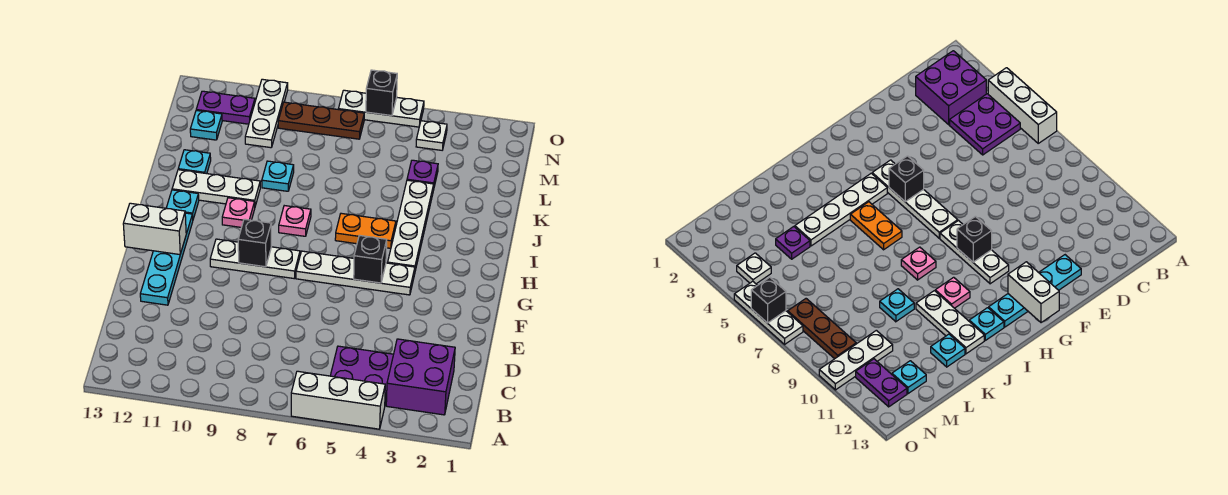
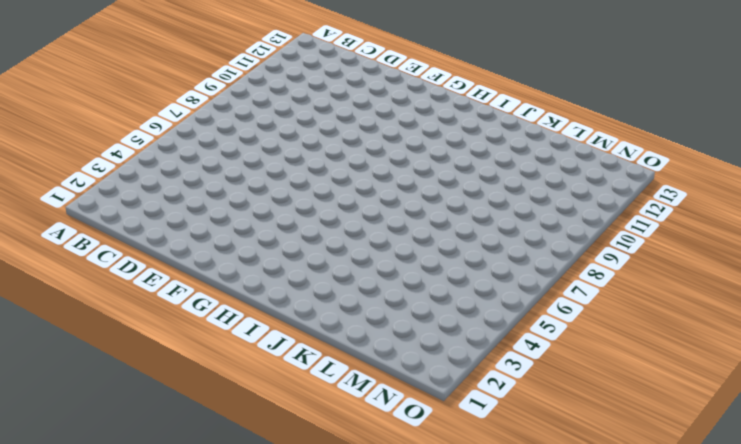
none -> white 1x3 brick [291,371,385,429]
none -> purple 2x2 brick [386,339,455,415]
none -> purple 2x2 plate [330,346,394,404]

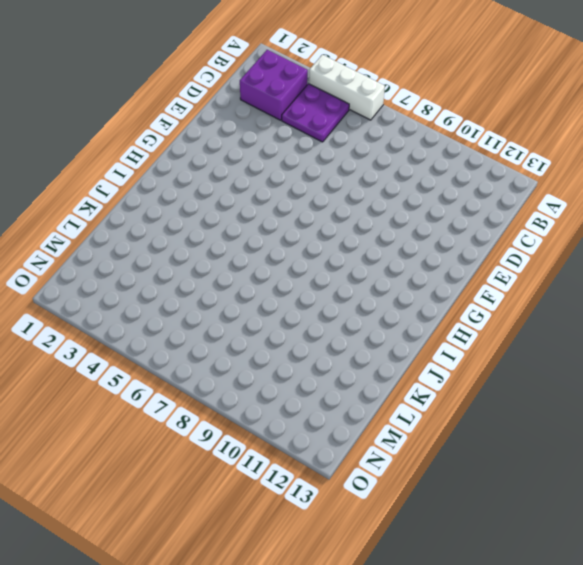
none -> cyan 1x4 plate [140,213,193,305]
none -> white 1x4 plate [296,251,415,295]
none -> white 1x3 plate [210,239,300,279]

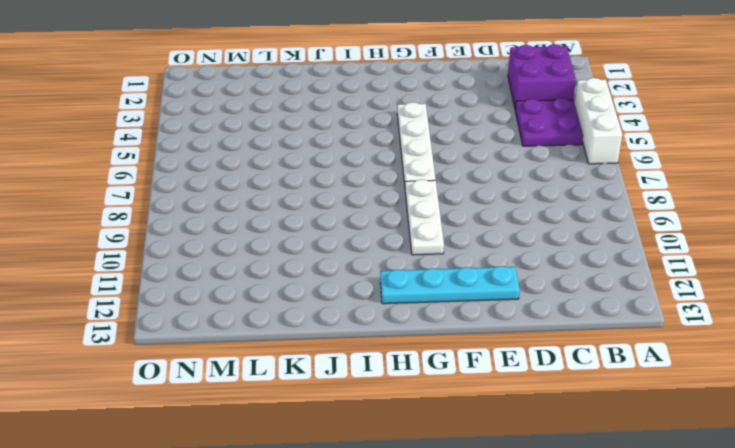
none -> white 1x4 plate [388,180,434,271]
none -> orange 1x2 plate [335,213,396,248]
none -> pink 1x1 plate [279,206,311,236]

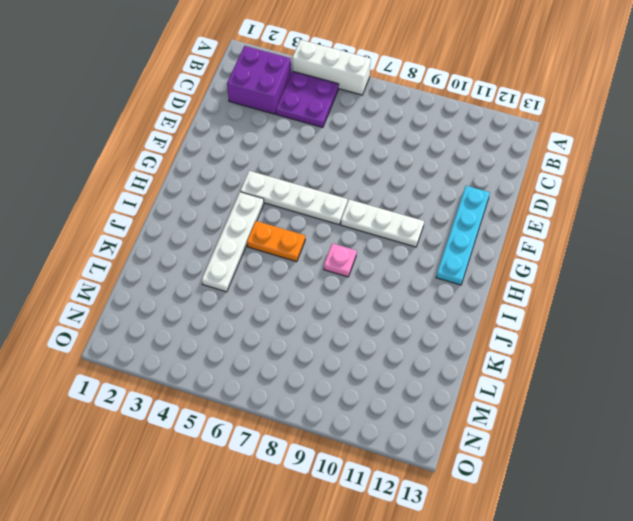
none -> pink 1x1 plate [222,198,255,227]
none -> cyan 1x1 plate [166,190,199,219]
none -> white 1x3 plate [172,170,260,206]

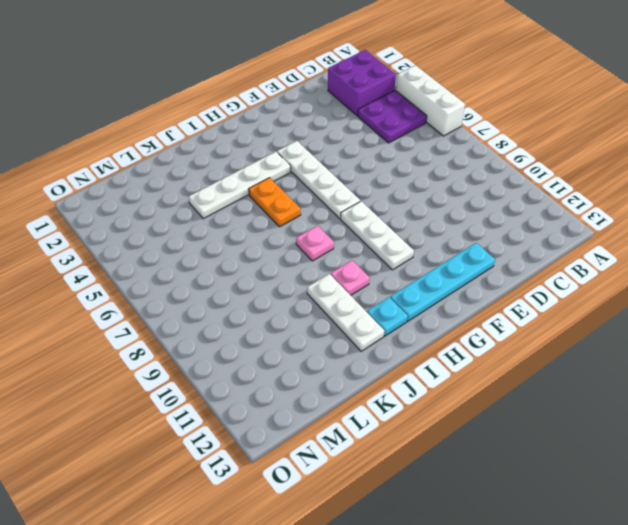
none -> cyan 1x1 plate [262,161,294,191]
none -> cyan 1x1 plate [178,150,211,174]
none -> purple 1x1 plate [407,160,438,190]

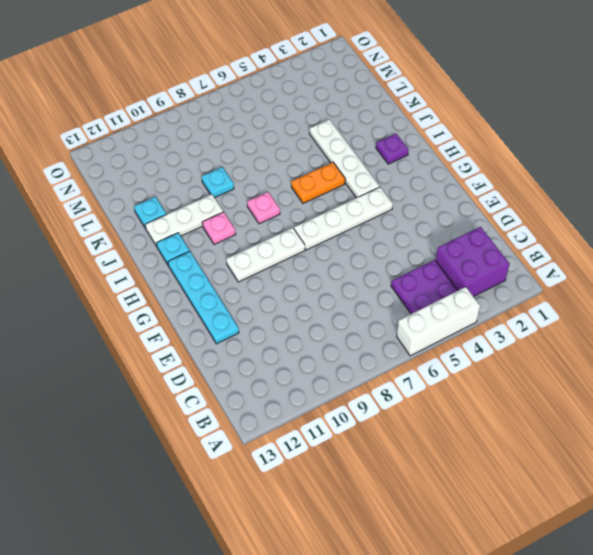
purple 1x1 plate [376,134,409,164] -> purple 1x1 plate moved to [407,160,438,190]
none -> white 1x3 plate [245,79,288,148]
none -> cyan 1x1 plate [190,110,222,140]
none -> white 1x1 plate [416,121,447,150]

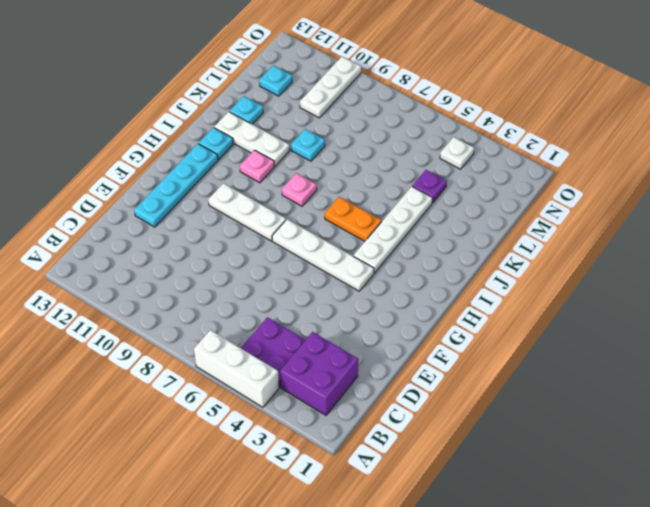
none -> brown 1x3 plate [278,102,364,139]
none -> purple 1x2 plate [196,91,255,124]
none -> white 1x3 plate [338,90,424,127]

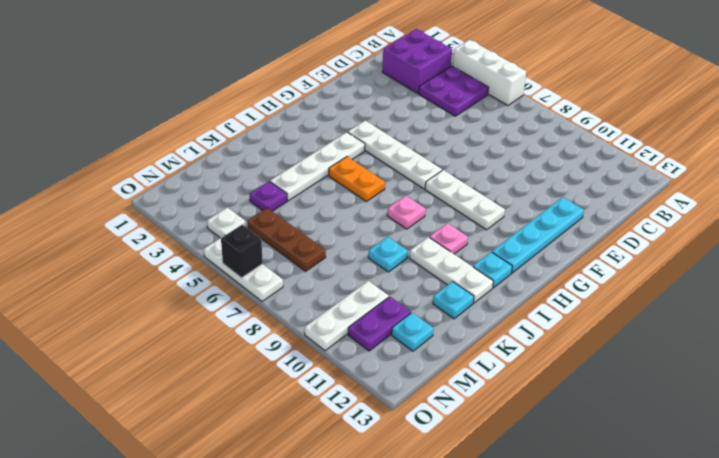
brown 1x3 plate [247,208,326,271] -> brown 1x3 plate moved to [278,102,364,139]
purple 1x2 plate [348,297,411,351] -> purple 1x2 plate turned to [196,91,255,124]
none -> black 1x1 brick [354,235,387,283]
none -> black 1x1 brick [238,219,271,267]
none -> white 1x2 brick [123,203,186,255]

